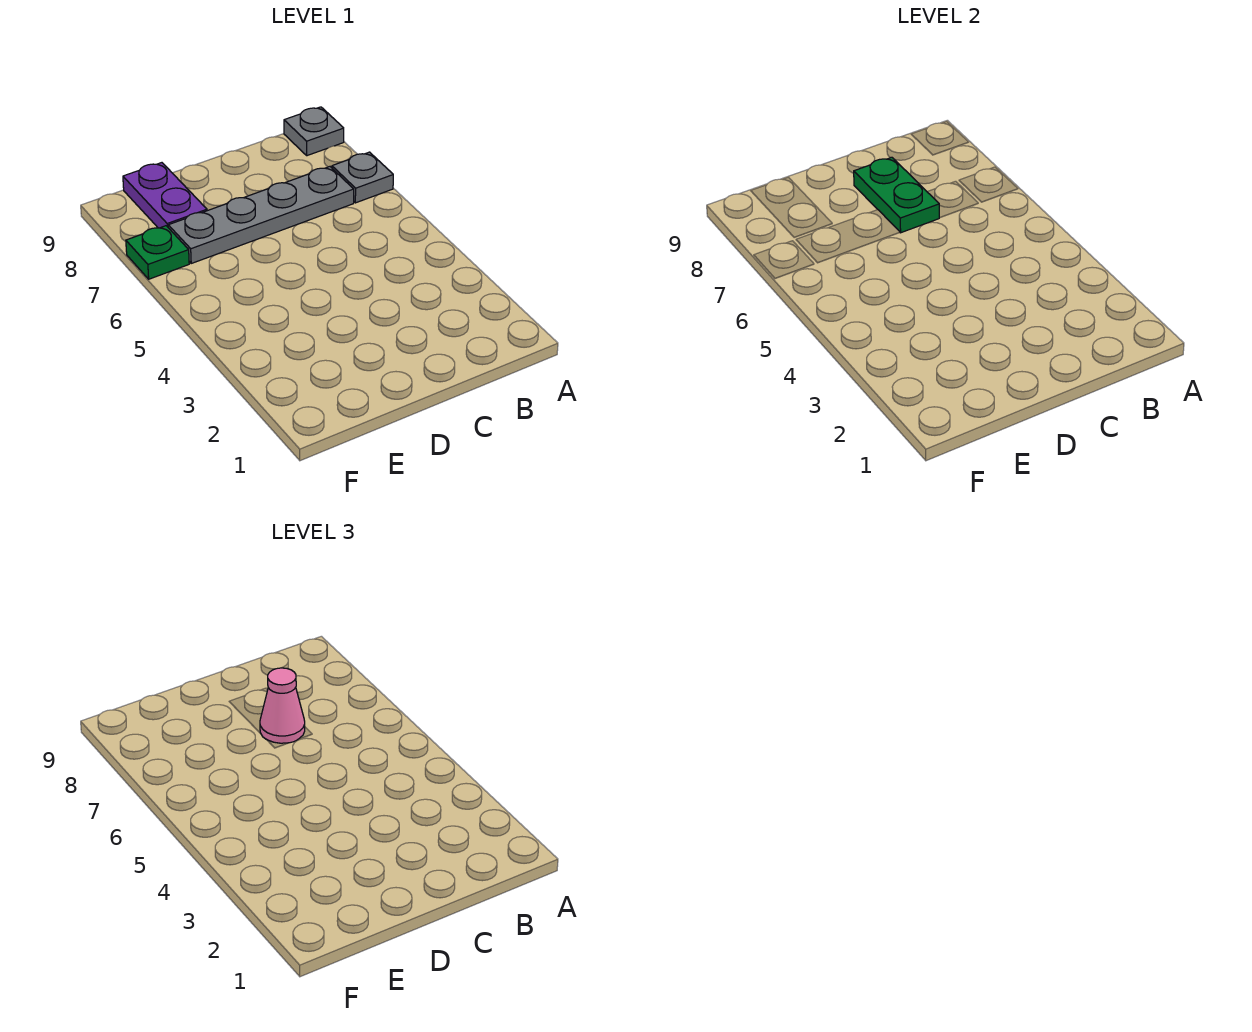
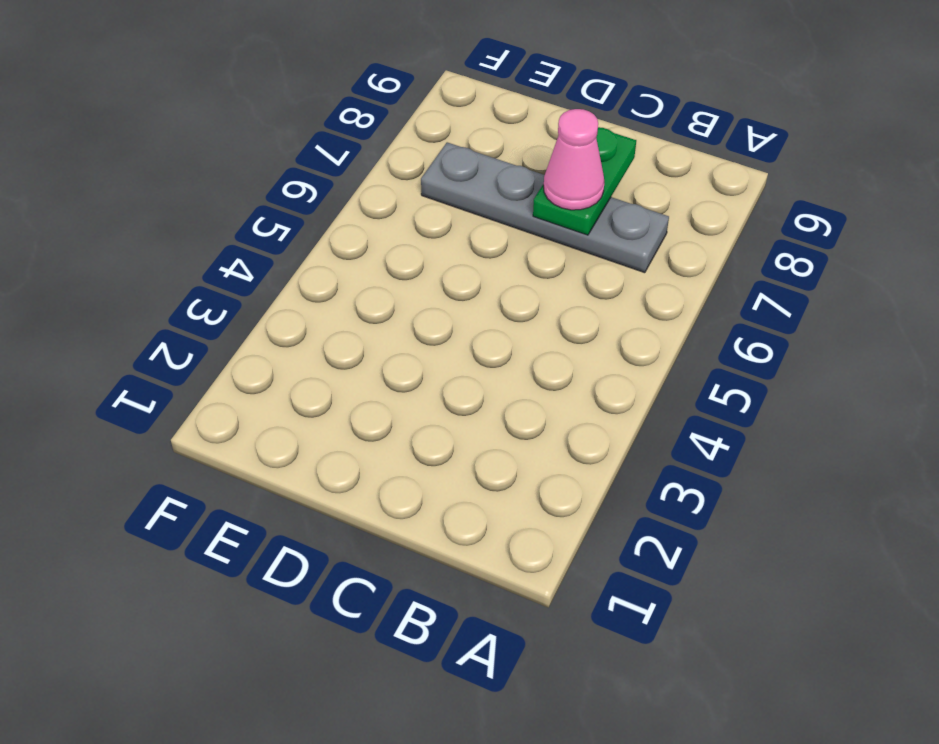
none -> grey 1x1 plate [332,152,393,203]
none -> grey 1x1 plate [284,107,344,156]

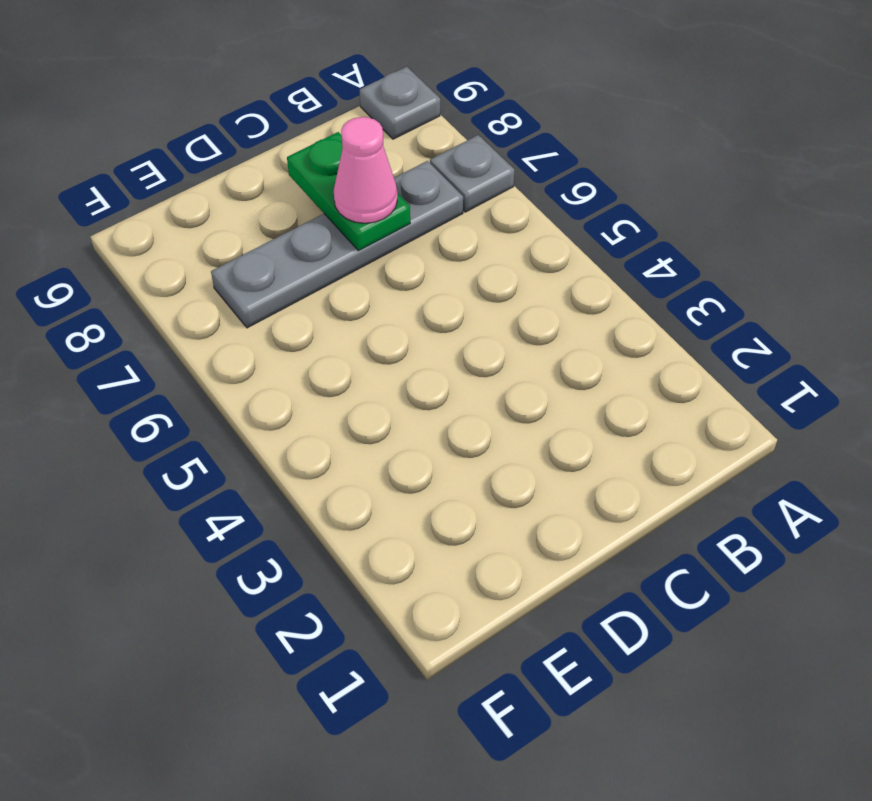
none -> purple 1x2 plate [123,163,207,228]
none -> green 1x1 plate [126,226,189,279]

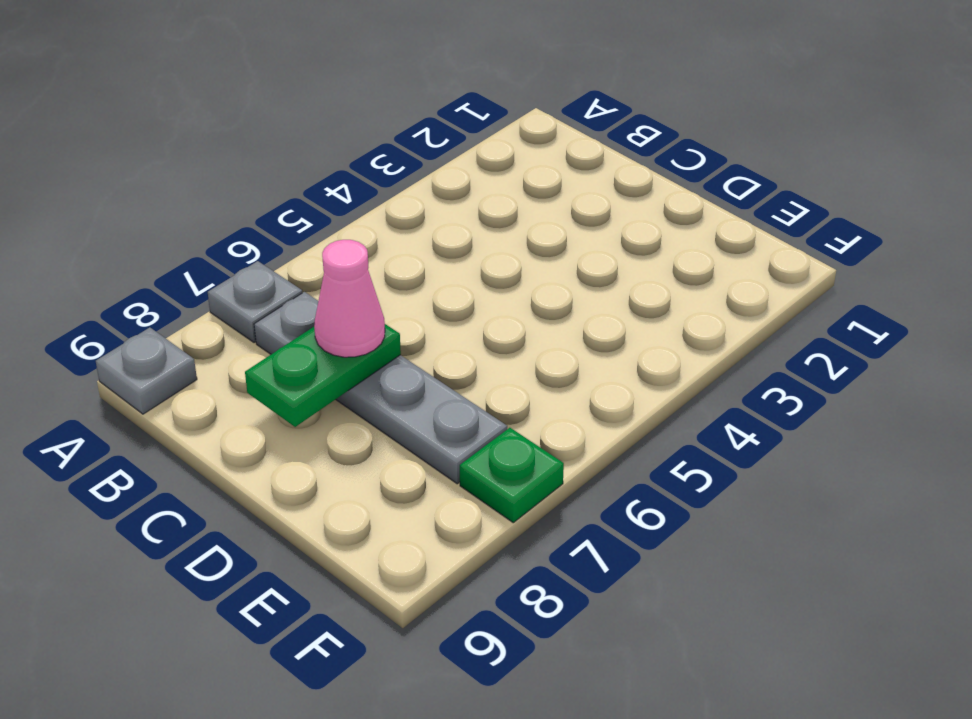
none -> purple 1x2 plate [123,163,207,228]

